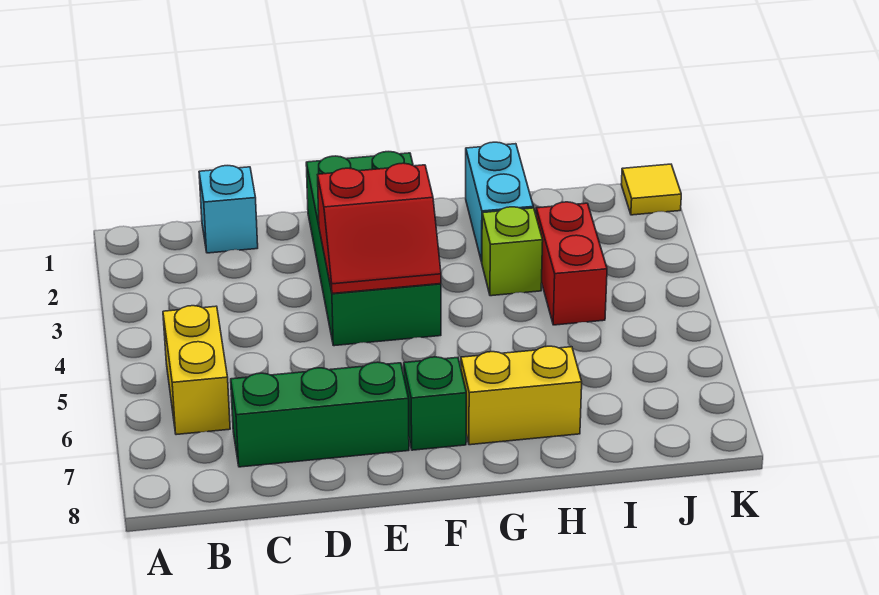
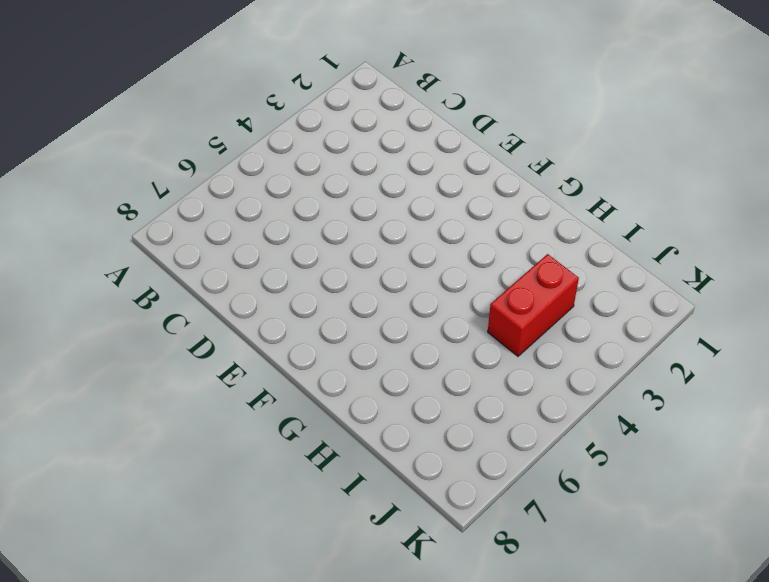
none -> yellow 1x2 brick [163,306,230,435]
none -> cyan 1x1 brick [199,166,258,253]

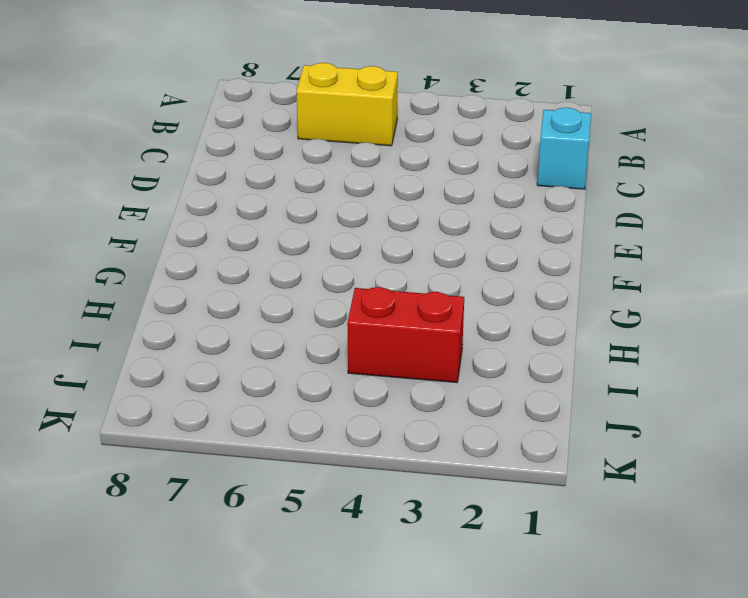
none -> green 1x3 brick [231,362,409,467]
none -> green 2x4 brick [306,152,441,346]

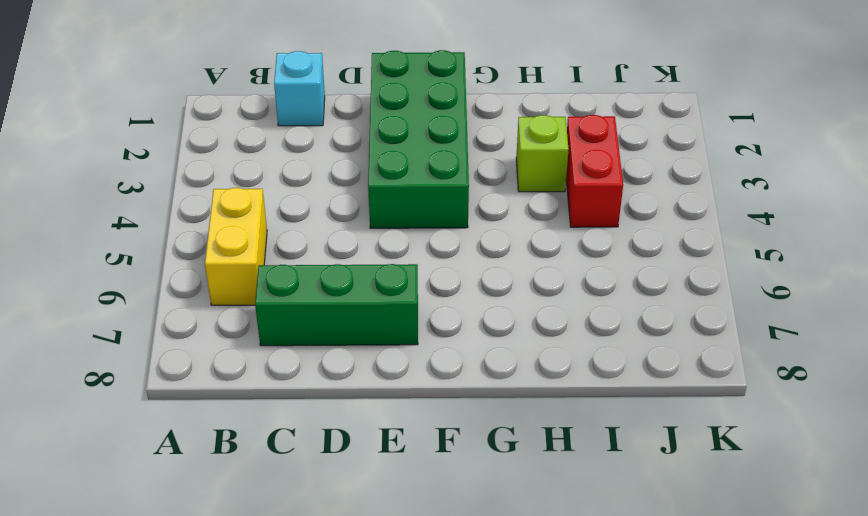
none -> green 1x1 brick [404,357,466,450]
none -> yellow 1x2 brick [461,346,582,445]

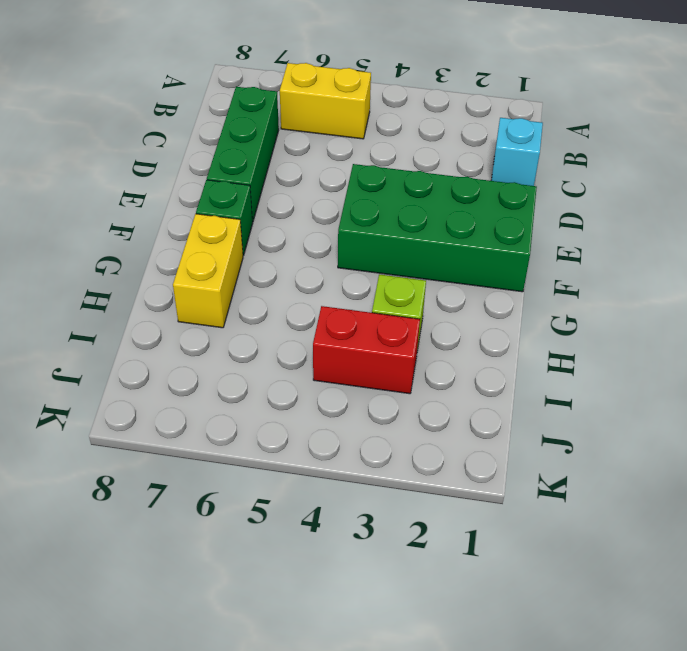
none -> cyan 1x2 brick [466,142,533,262]
none -> yellow 1x1 tile [621,164,681,215]

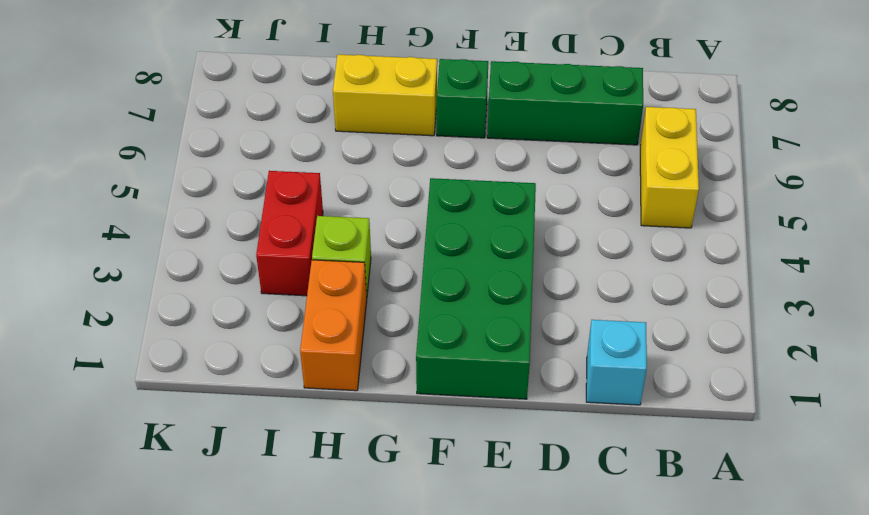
orange 1x2 brick [300,260,367,391] -> cyan 1x2 brick [466,142,533,262]
none -> yellow 1x1 tile [621,164,681,215]
none -> red 2x2 slope [318,163,441,294]

